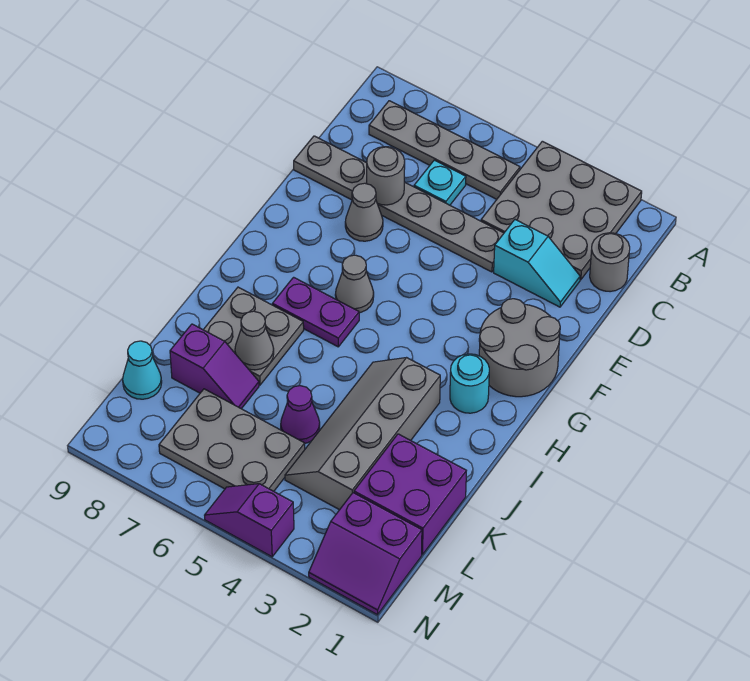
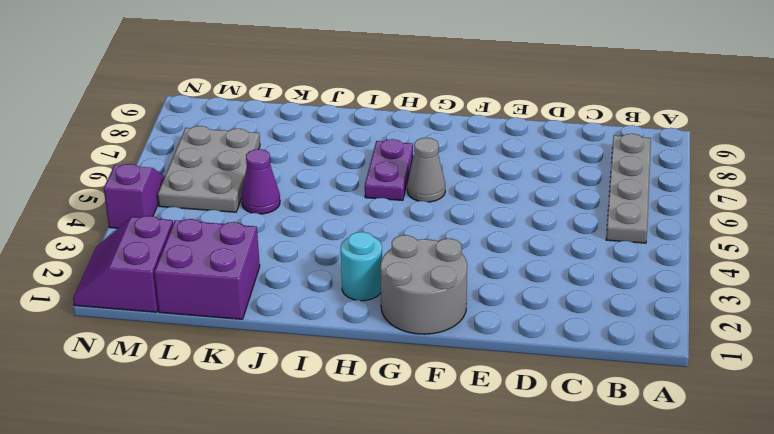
none -> grey 3x3 plate [481,141,642,280]
none -> grey 1x1 round brick [590,233,630,292]
none -> cyan 1x1 plate [414,160,466,205]

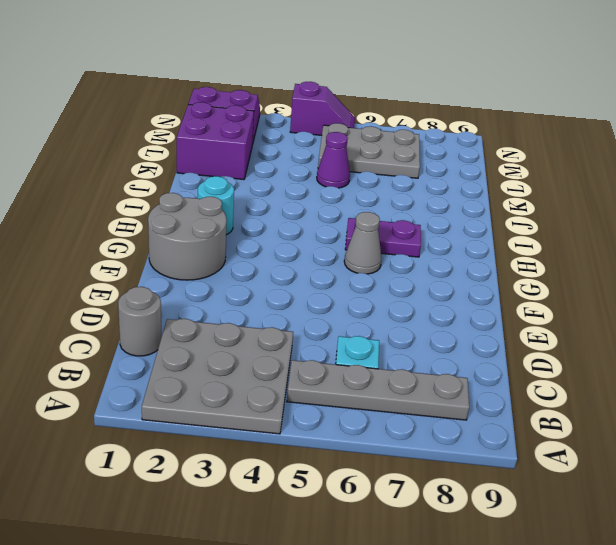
none -> cyan 1x2 slope [494,220,580,307]
none -> grey 1x6 plate [294,136,504,272]
none -> grey 1x1 cone [345,183,383,241]

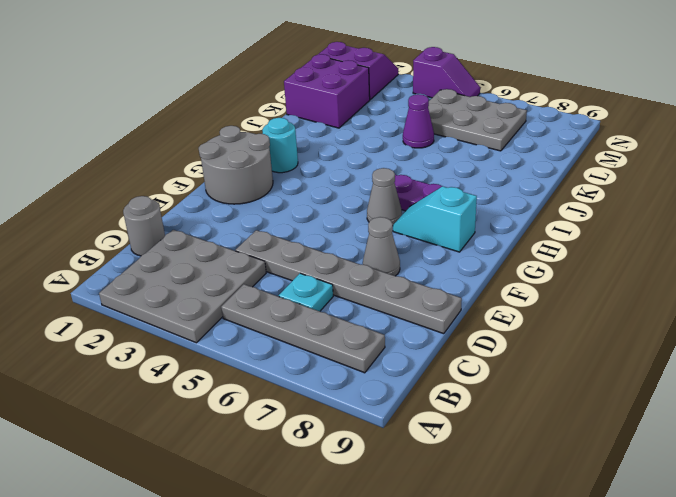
cyan 1x2 slope [393,186,477,252] -> cyan 1x2 slope moved to [494,220,580,307]
none -> grey 2x4 slope [285,358,440,510]
none -> grey 2x2 plate [203,287,304,385]
none -> purple 1x2 slope [170,324,259,409]

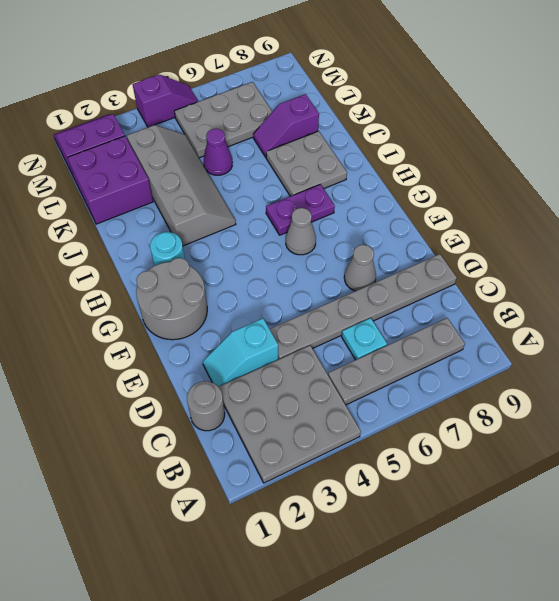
none -> cyan 1x1 cone [123,341,162,399]
none -> grey 1x1 round brick [367,147,405,205]
none -> grey 1x1 cone [235,311,274,370]

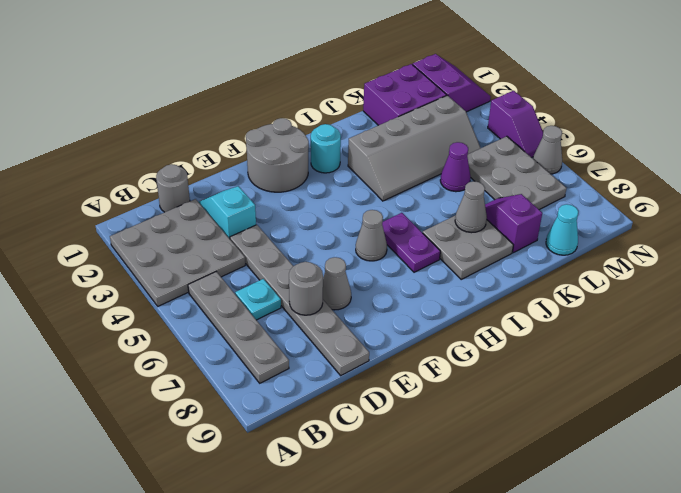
grey 1x1 cone [533,126,562,174] -> none

